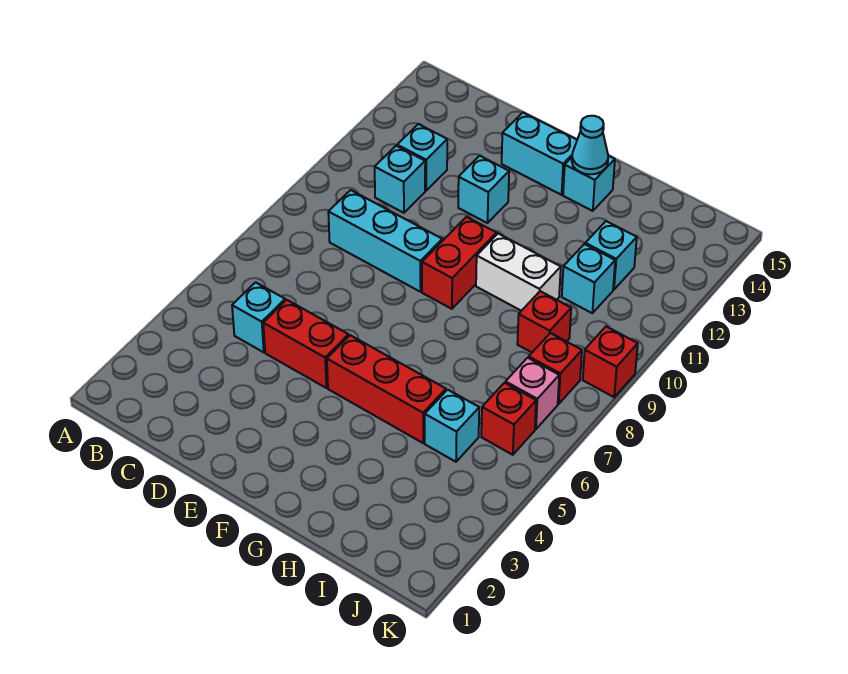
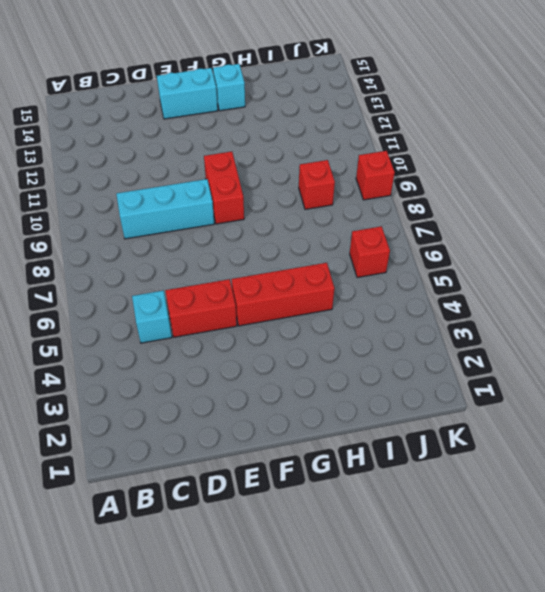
none -> cyan 1x1 brick [375,146,425,213]
none -> cyan 1x1 brick [397,124,447,191]
none -> cyan 1x1 brick [458,156,509,223]

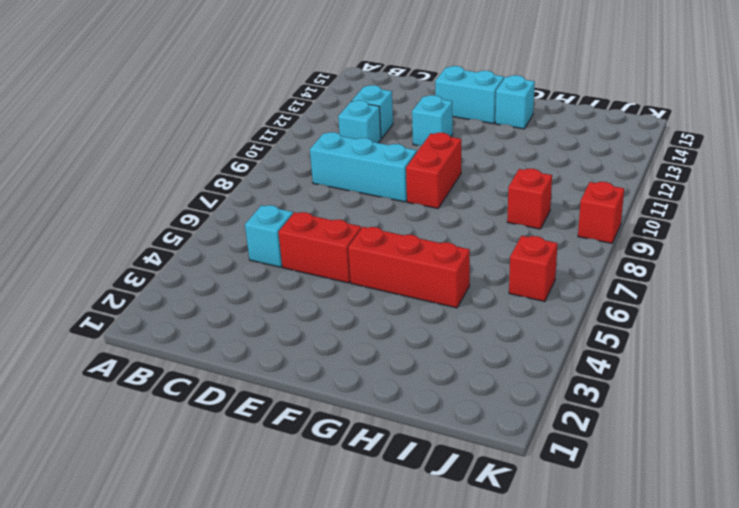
none -> white 1x2 brick [476,234,561,311]
none -> cyan 1x1 brick [425,390,479,462]
none -> cyan 1x1 brick [562,244,615,313]

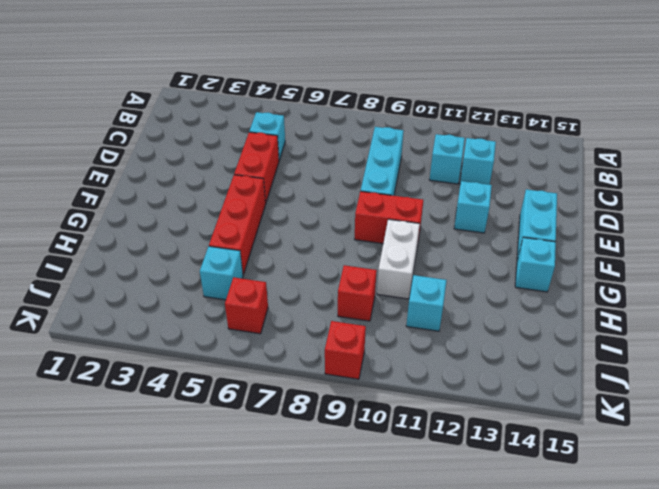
none -> cyan 1x1 brick [585,221,637,290]
none -> pink 1x1 brick [505,358,559,429]
none -> red 1x1 brick [529,333,582,404]

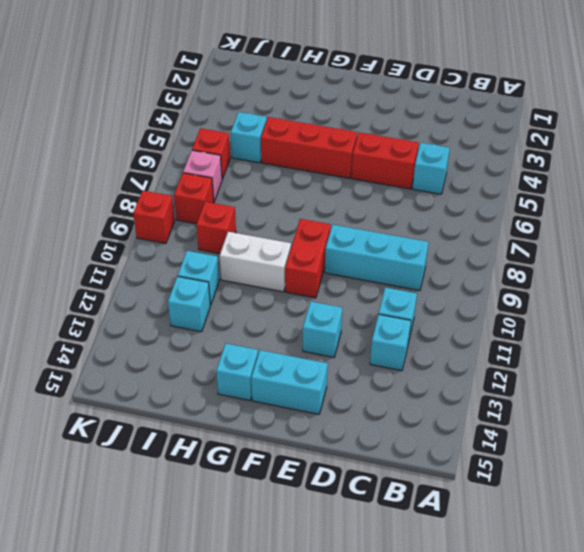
none -> cyan 1x1 cone [572,116,608,174]

